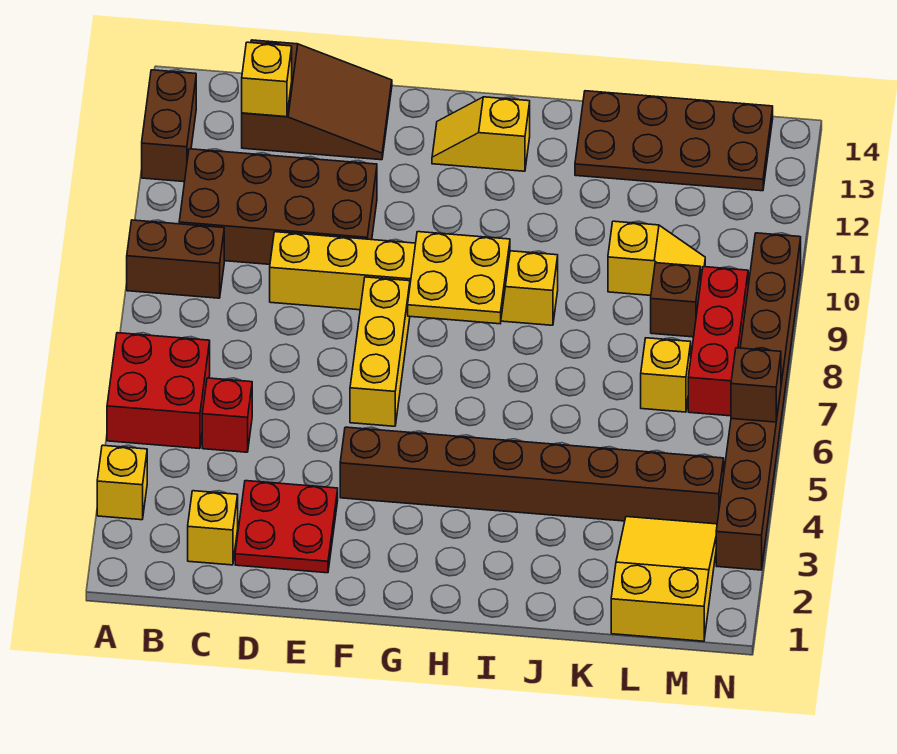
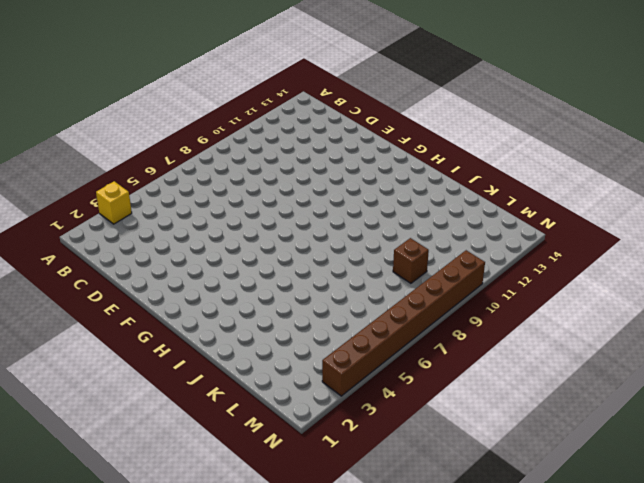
none -> red 2x2 brick [107,333,210,449]
none -> brown 1x2 brick [127,220,224,298]
none -> brown 1x2 brick [142,70,196,182]

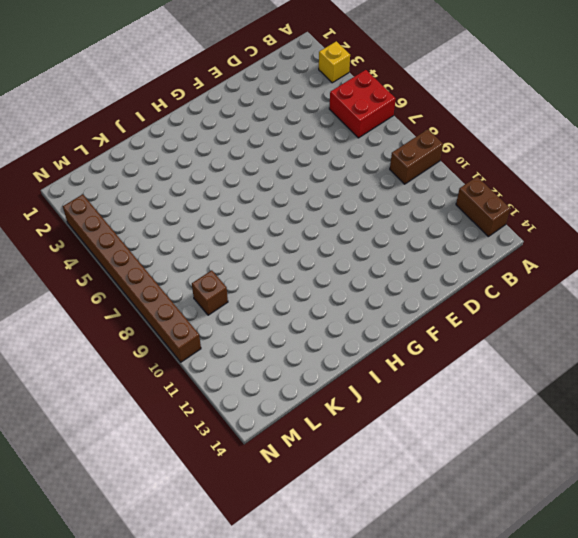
none -> brown 2x4 brick [179,149,377,264]
none -> yellow 1x1 brick [188,491,238,565]
none -> red 1x1 brick [202,378,252,452]

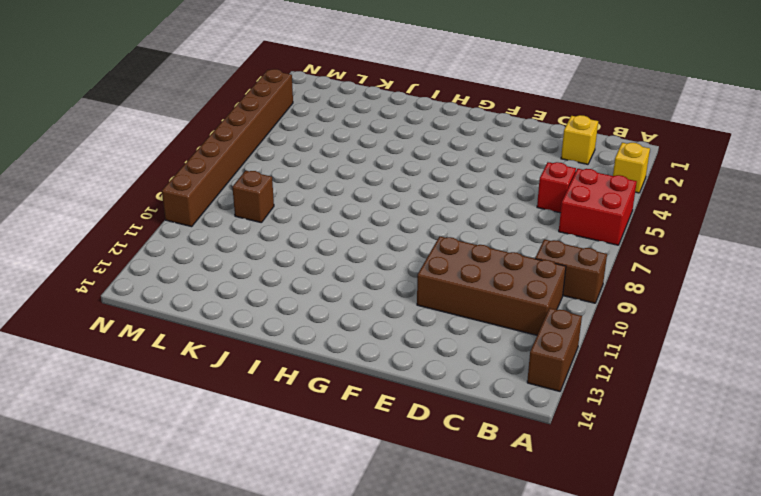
none -> brown 2x3 slope [242,40,392,160]
none -> red 2x2 plate [235,481,338,573]
none -> yellow 1x6 brick [270,232,558,325]

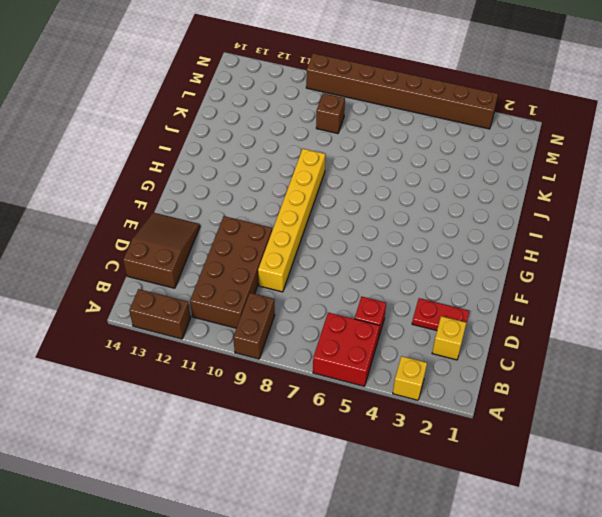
red 1x2 plate [412,298,469,331] -> red 2x2 plate [235,481,338,573]
none -> brown 1x8 brick [340,427,724,524]
none -> yellow 1x3 brick [350,277,410,426]
none -> yellow 1x2 slope [432,97,530,171]

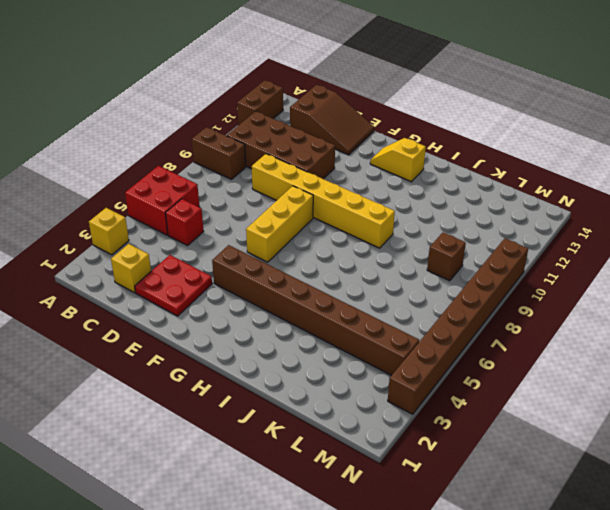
none -> brown 2x4 plate [575,91,773,191]
none -> yellow 1x2 slope [608,221,705,295]
none -> yellow 2x3 slope [611,517,717,641]

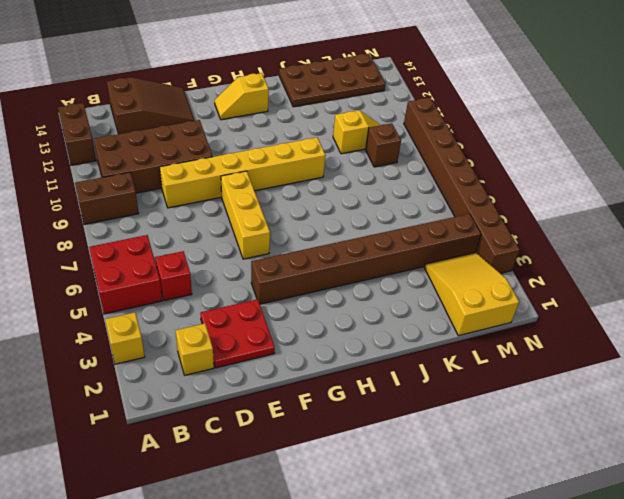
none -> yellow 1x1 brick [641,338,691,412]
none -> red 1x3 brick [688,267,748,416]
none -> yellow 1x1 brick [242,42,292,117]

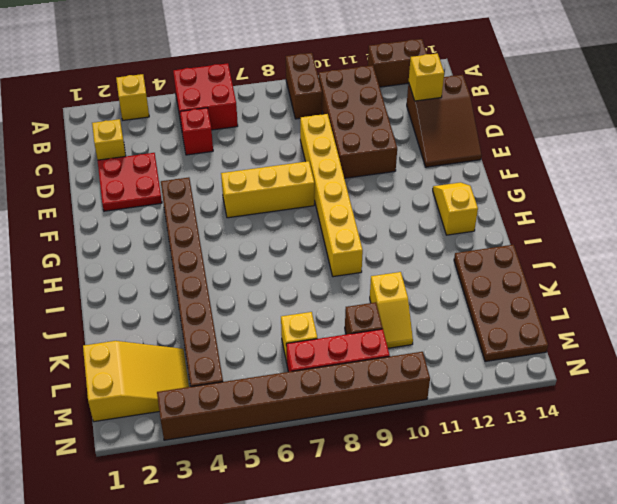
none -> yellow 2x2 plate [408,232,510,324]
none -> brown 1x1 brick [731,348,781,422]

